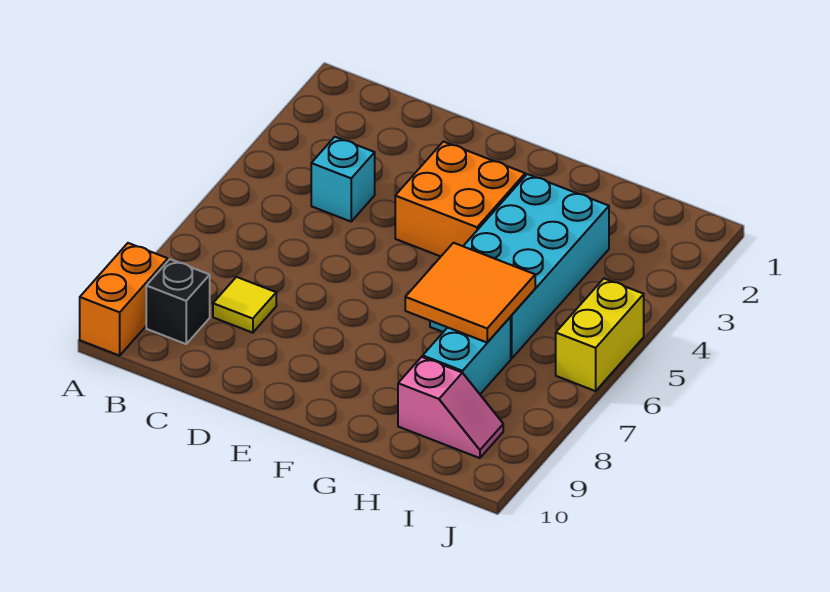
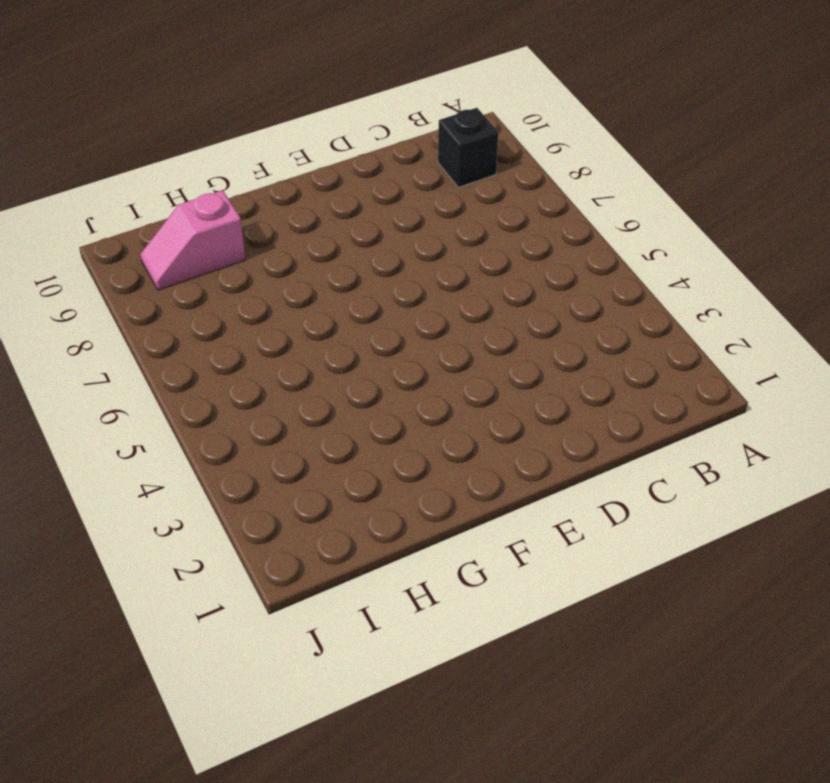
none -> orange 1x2 brick [80,243,168,356]
none -> cyan 1x1 brick [311,137,375,222]

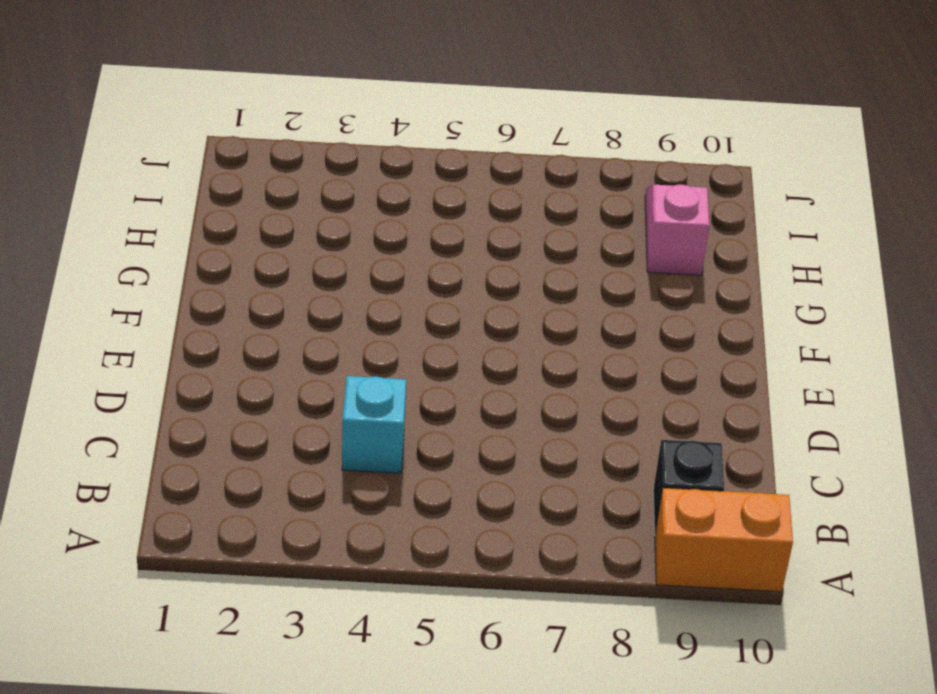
none -> yellow 1x1 tile [213,277,276,333]
none -> orange 2x2 brick [395,142,525,256]

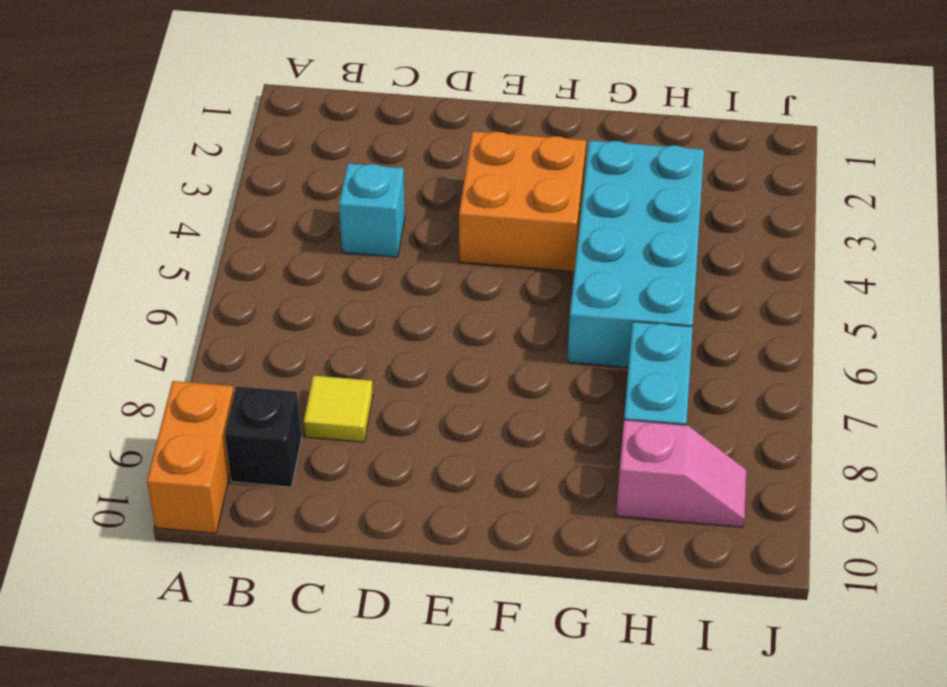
none -> yellow 1x2 brick [556,279,644,391]
none -> orange 2x2 tile [405,243,535,342]

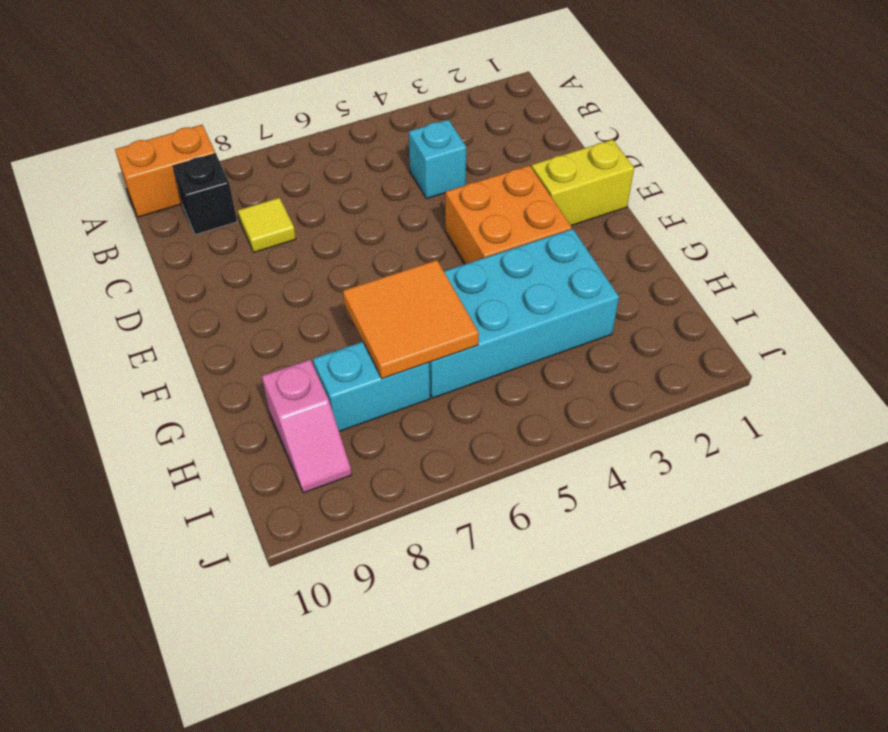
yellow 1x2 brick [531,139,634,226] -> yellow 1x2 brick moved to [556,279,644,391]

